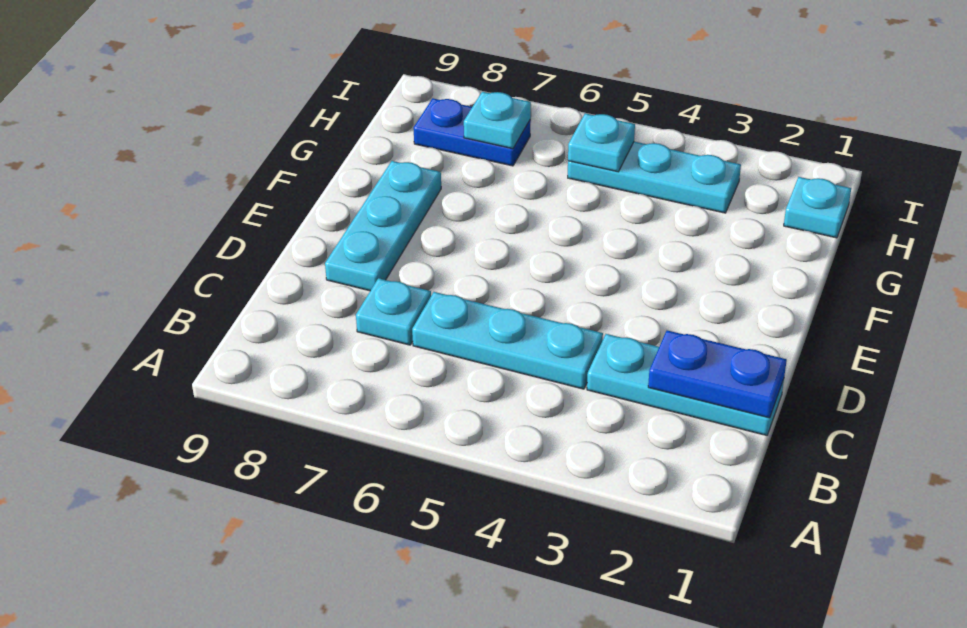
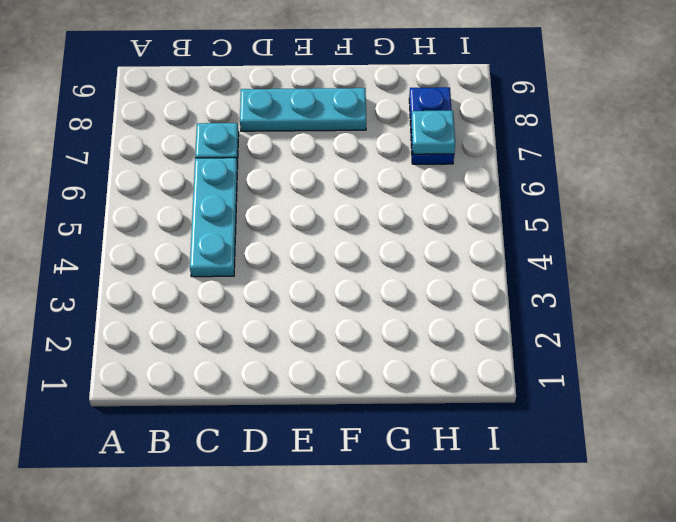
none -> cyan 1x3 plate [587,334,784,435]
none -> cyan 1x1 plate [784,177,851,238]

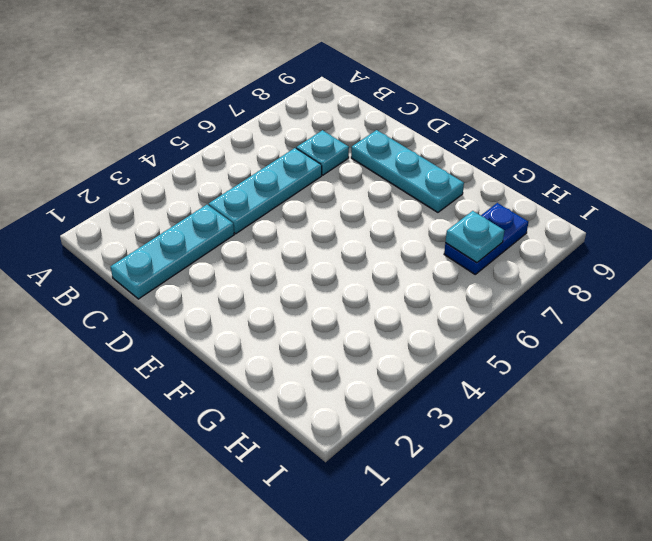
none -> cyan 1x1 plate [784,177,851,238]
none -> cyan 1x3 plate [568,142,741,213]

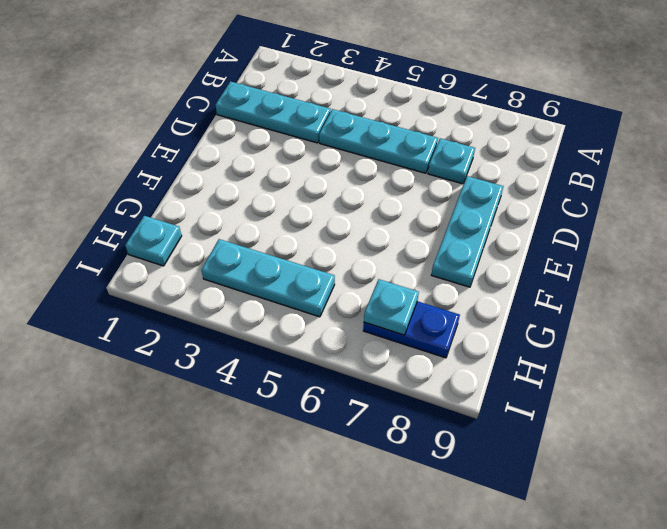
none -> blue 1x2 plate [648,330,787,418]
none -> cyan 1x1 plate [568,113,635,172]

